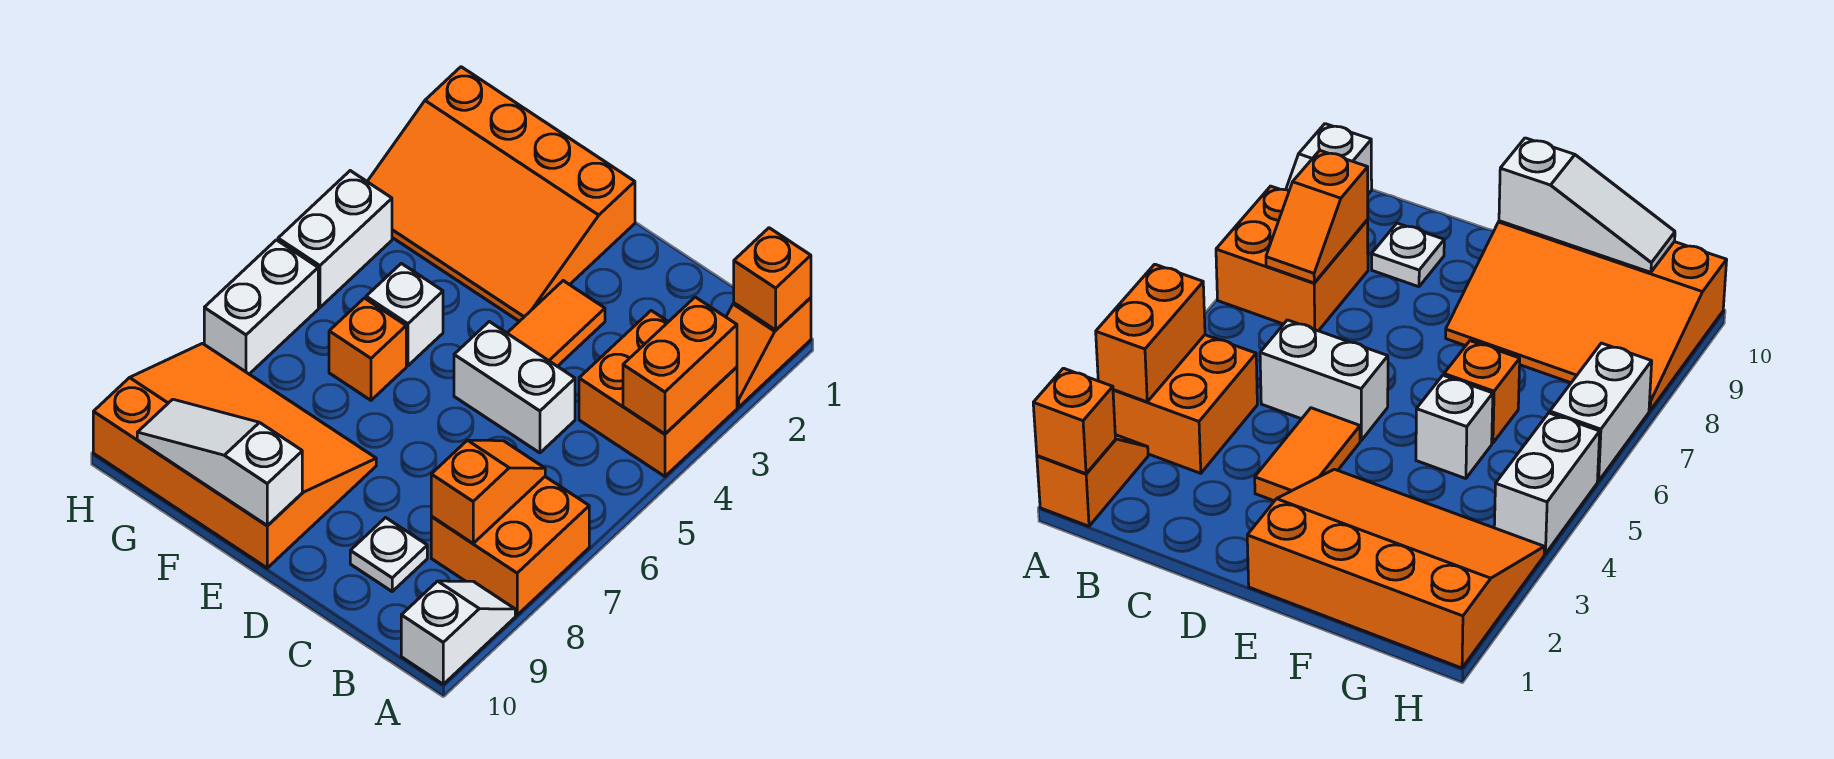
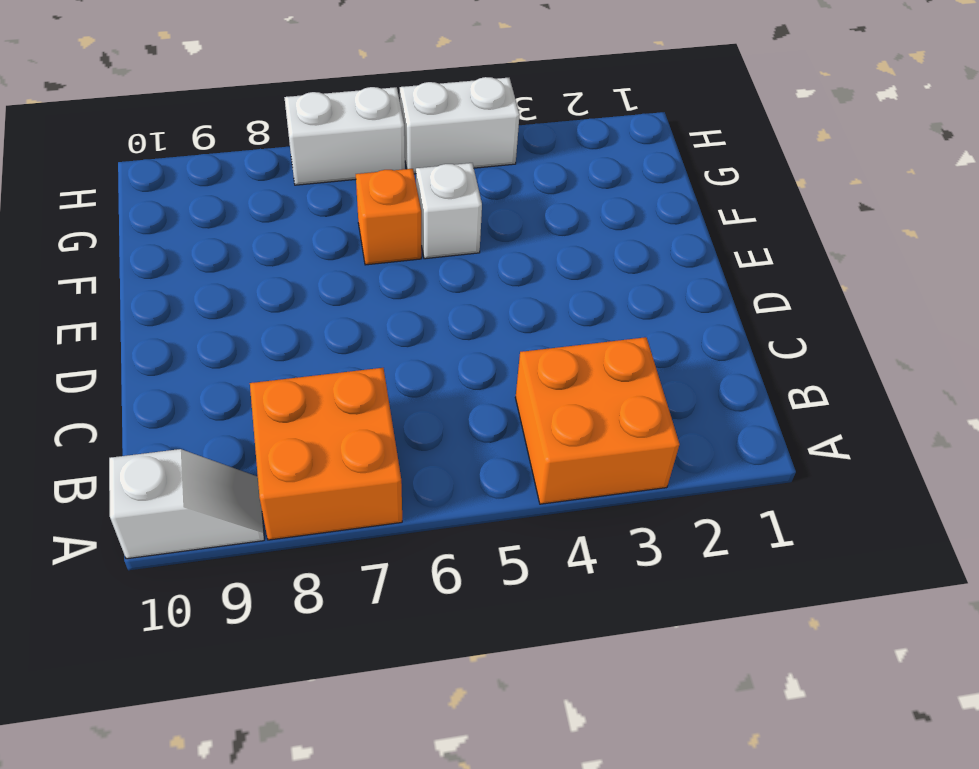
none -> orange 1x2 slope [726,298,811,407]
none -> white 1x2 brick [454,322,575,453]
none -> white 1x1 plate [350,518,427,591]

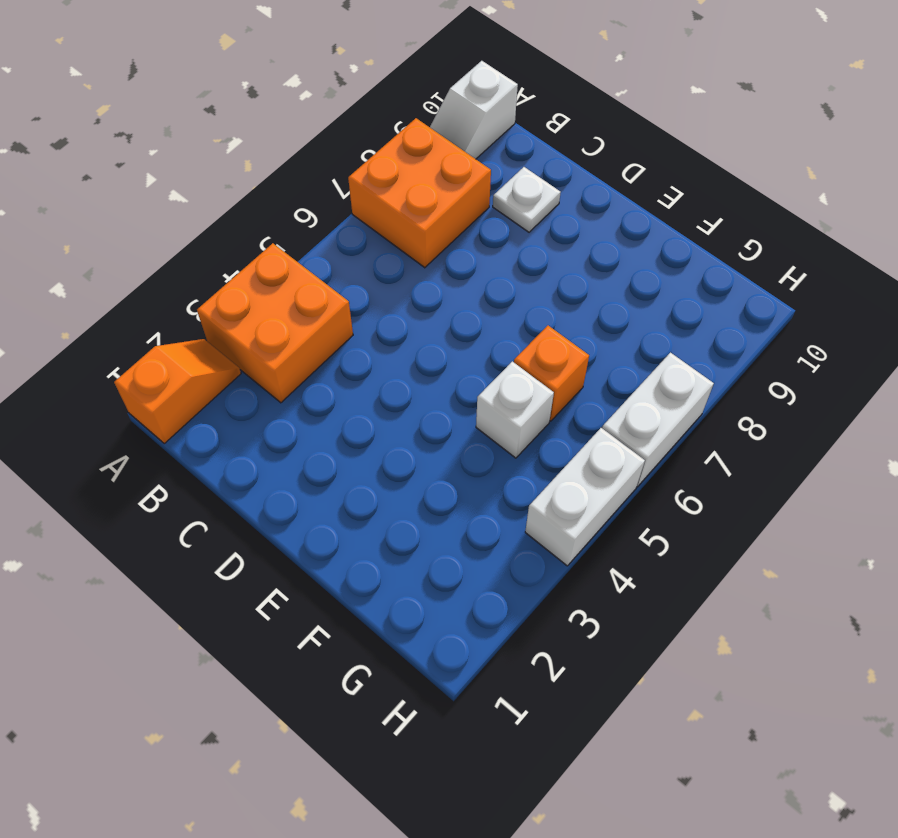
none -> white 1x2 brick [454,322,575,453]
none -> orange 1x2 tile [508,281,605,366]
none -> orange 3x4 slope [367,67,635,321]

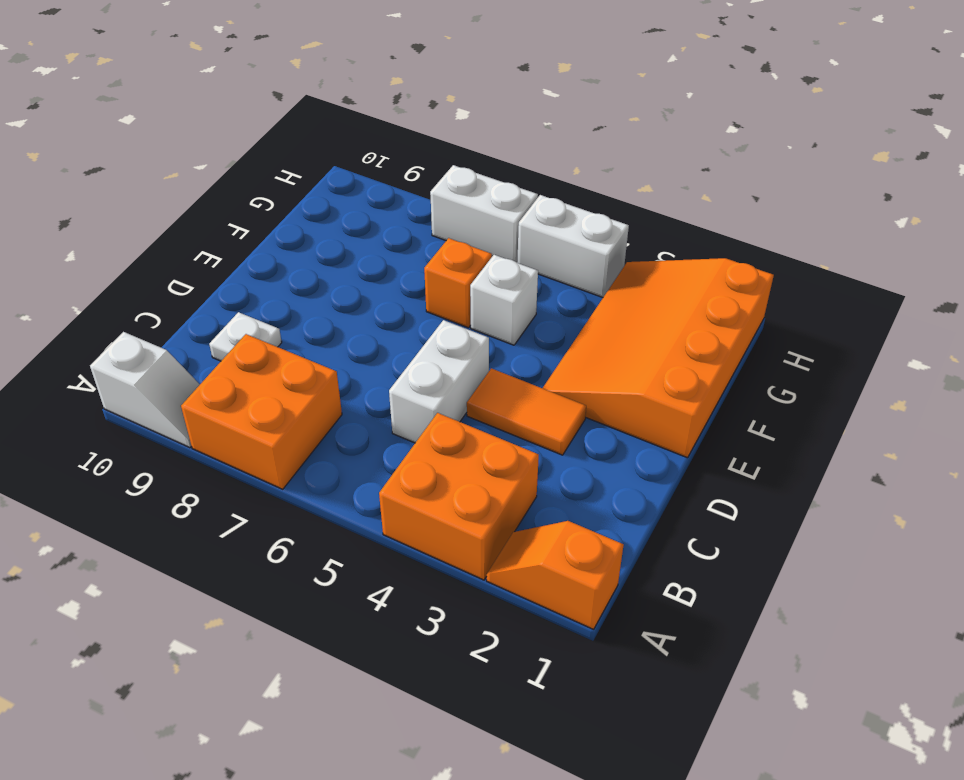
none -> orange 3x4 slope [93,343,376,568]
none -> orange 1x1 brick [734,228,811,330]
none -> orange 1x2 brick [623,297,737,434]

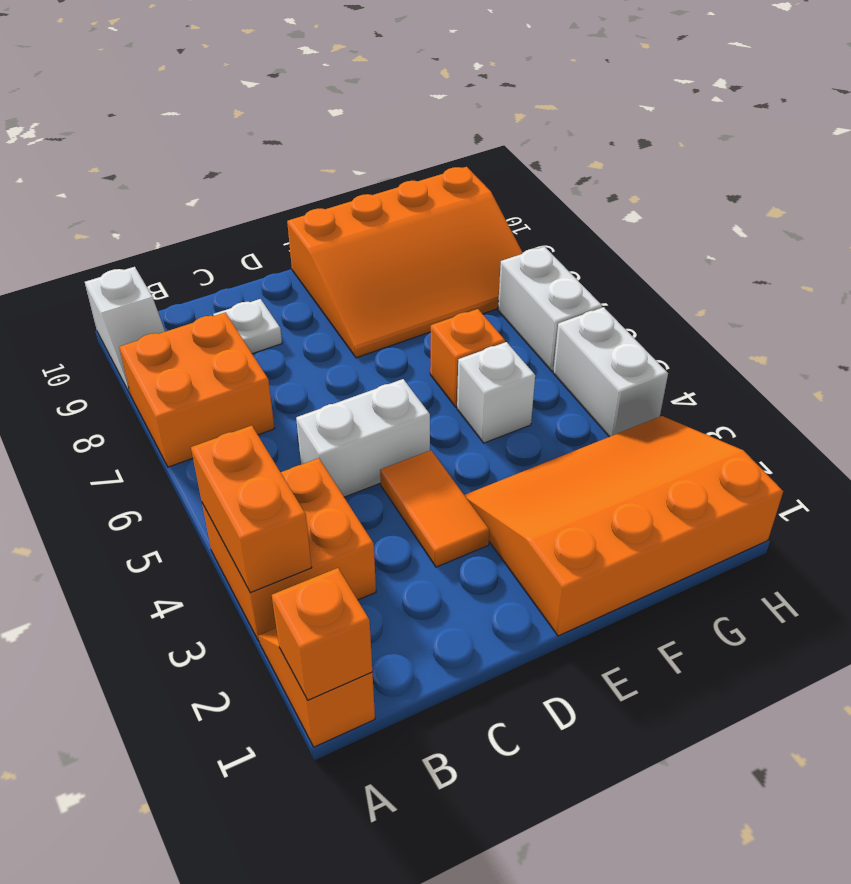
none -> orange 1x2 slope [431,440,545,543]
none -> white 1x3 slope [137,399,302,526]

